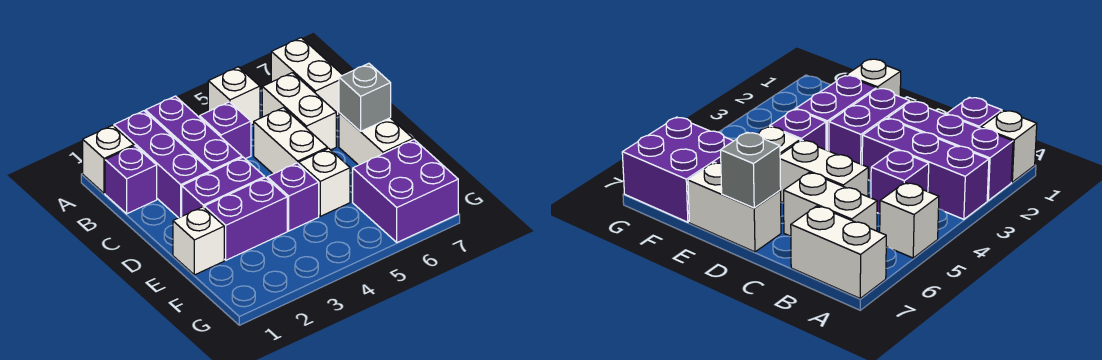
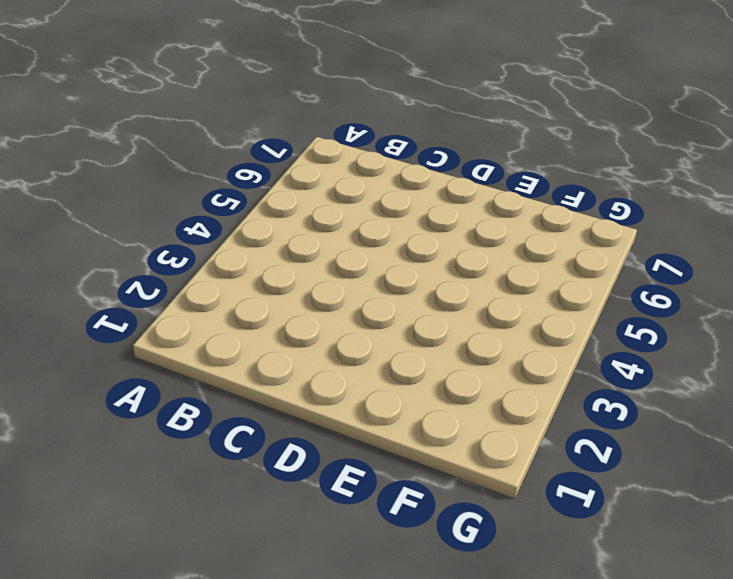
none -> white 1x1 brick [83,125,134,193]
none -> purple 1x3 brick [114,111,211,218]
none -> purple 1x3 brick [145,96,242,172]

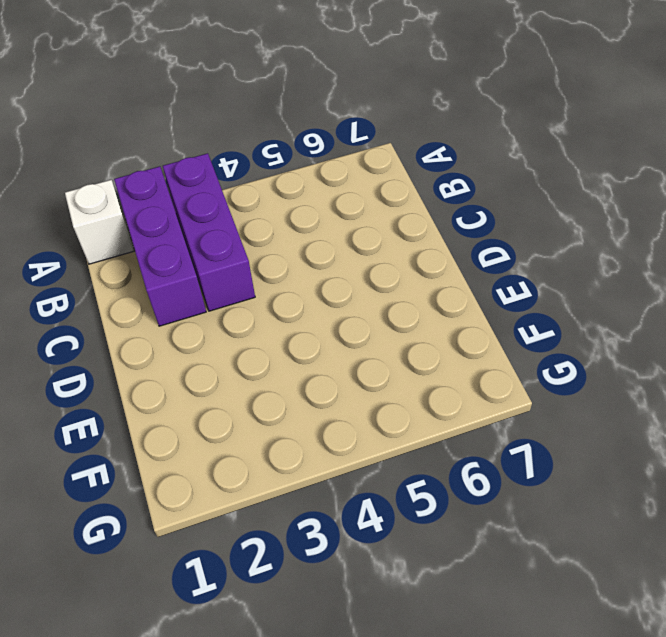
none -> white 1x1 brick [208,67,260,125]
none -> white 1x2 brick [271,38,343,116]
none -> purple 1x1 brick [105,146,157,214]

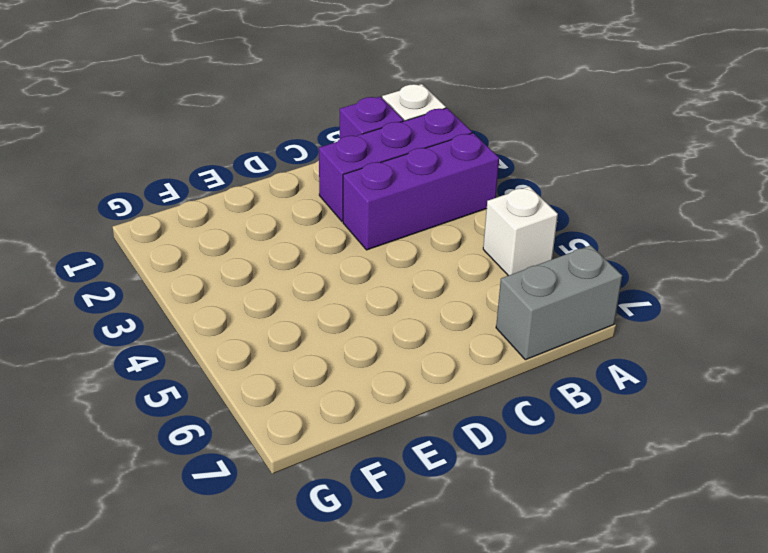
grey 1x2 brick [496,245,622,360] -> white 1x2 brick [271,38,343,116]
none -> purple 1x1 brick [200,102,251,159]
none -> white 1x2 brick [262,73,336,150]
none -> white 1x2 brick [254,108,328,174]

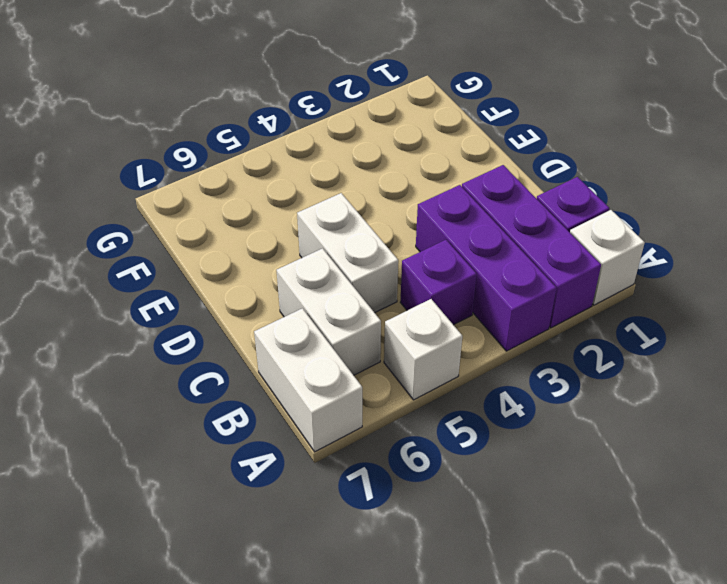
none -> purple 1x2 brick [182,157,265,216]
none -> white 1x2 brick [339,113,413,165]
none -> white 1x1 brick [173,207,224,275]

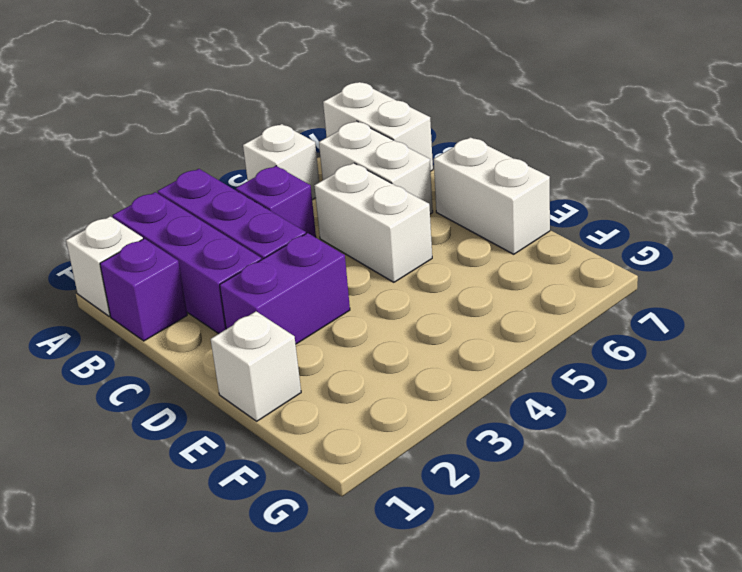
none -> purple 1x2 brick [204,178,287,260]
none -> purple 1x1 brick [267,163,319,231]
none -> white 1x1 brick [299,148,350,216]

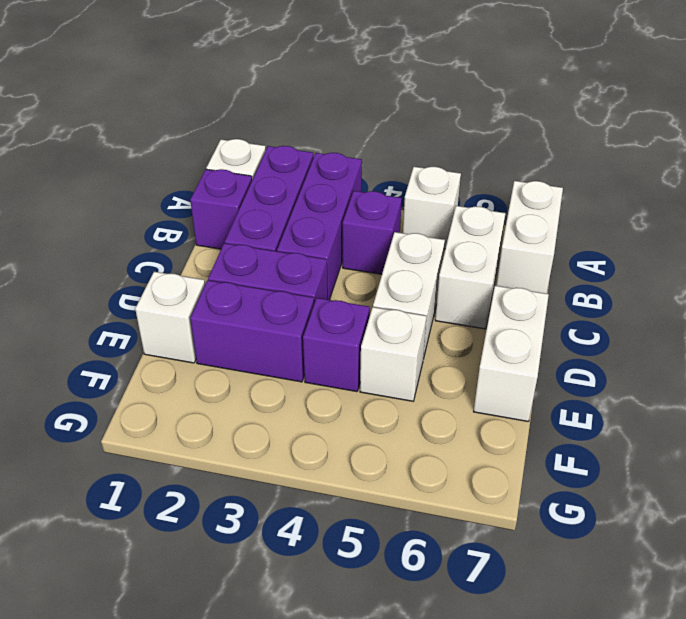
none -> purple 2x2 brick [353,140,458,242]
none -> grey 1x1 brick [339,63,391,131]

